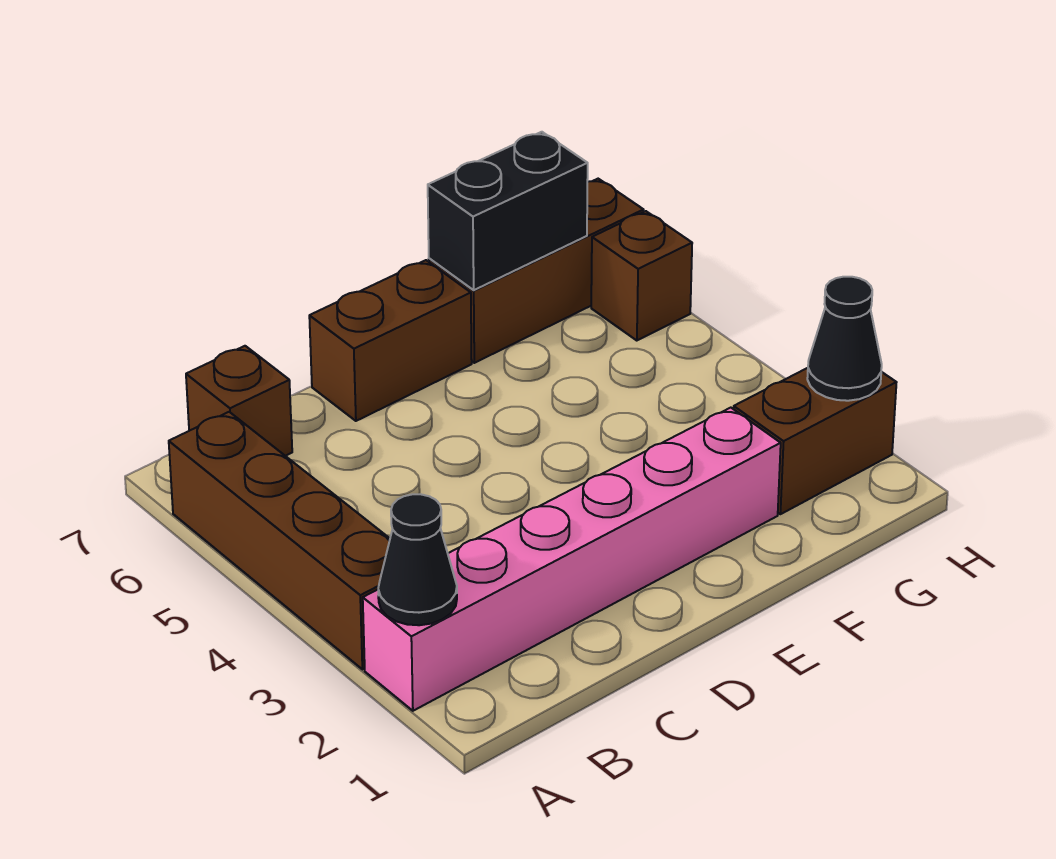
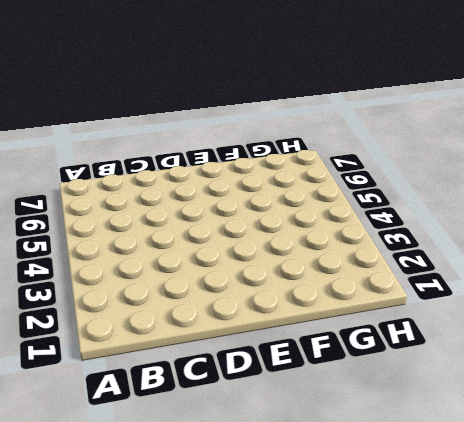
none -> pink 1x6 brick [363,408,781,711]
none -> brown 1x4 brick [169,412,390,669]

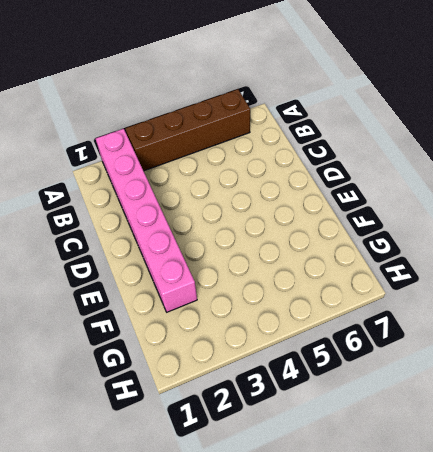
none -> brown 1x1 brick [186,346,292,456]
none -> brown 1x2 brick [309,260,472,421]

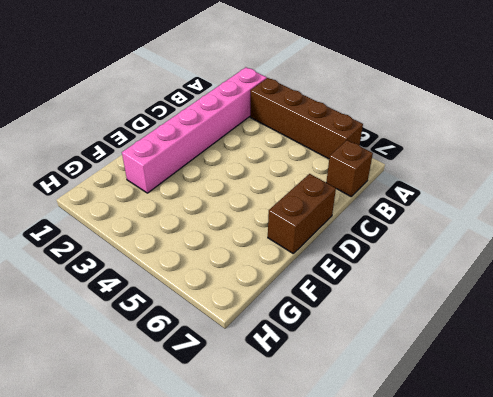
none -> brown 1x3 brick [429,179,644,363]
none -> brown 1x2 brick [734,368,897,514]

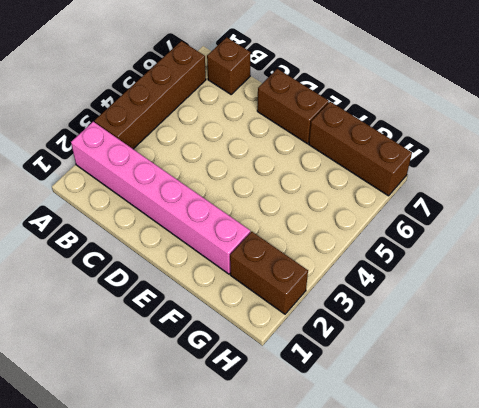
none -> brown 1x1 brick [591,211,692,341]
none -> black 1x1 cone [378,494,457,625]

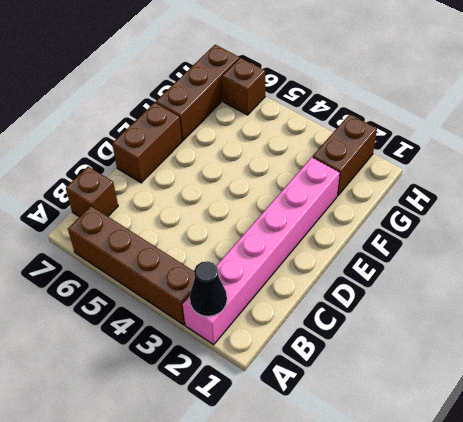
none -> black 1x2 brick [428,132,588,290]
none -> black 1x1 cone [807,277,882,401]

